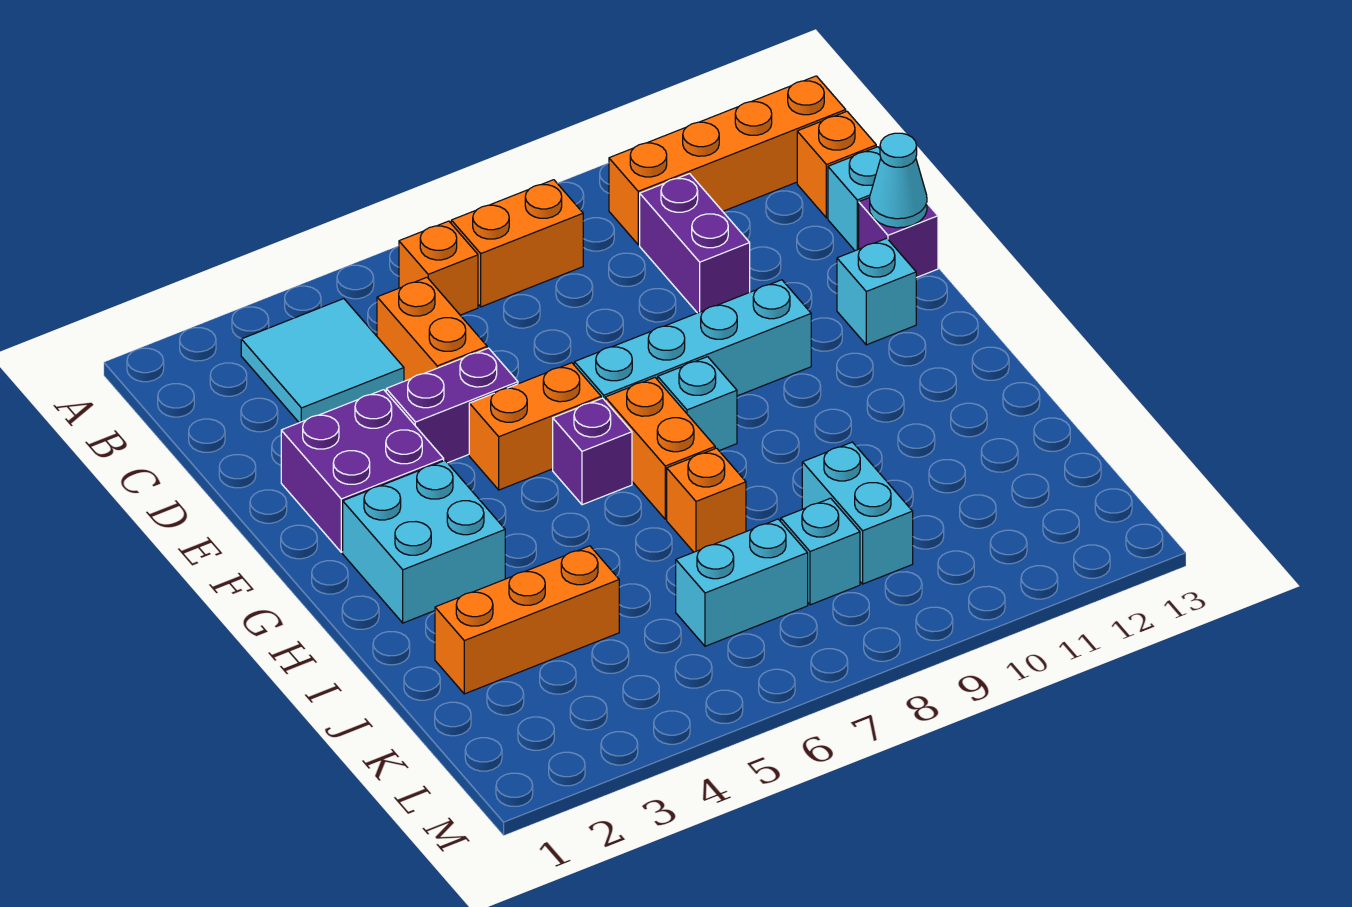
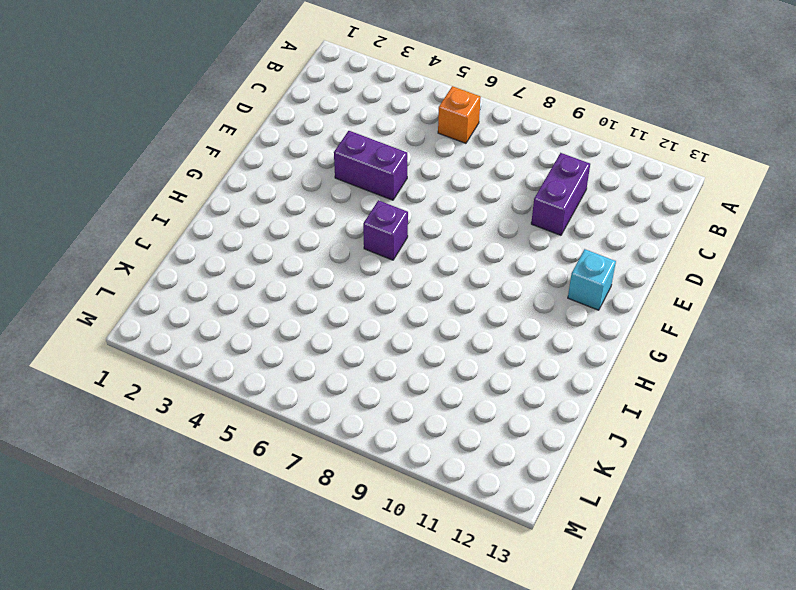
none -> cyan 2x2 tile [241,299,404,423]
none -> orange 1x2 brick [451,180,583,307]
none -> orange 1x4 brick [609,76,846,245]

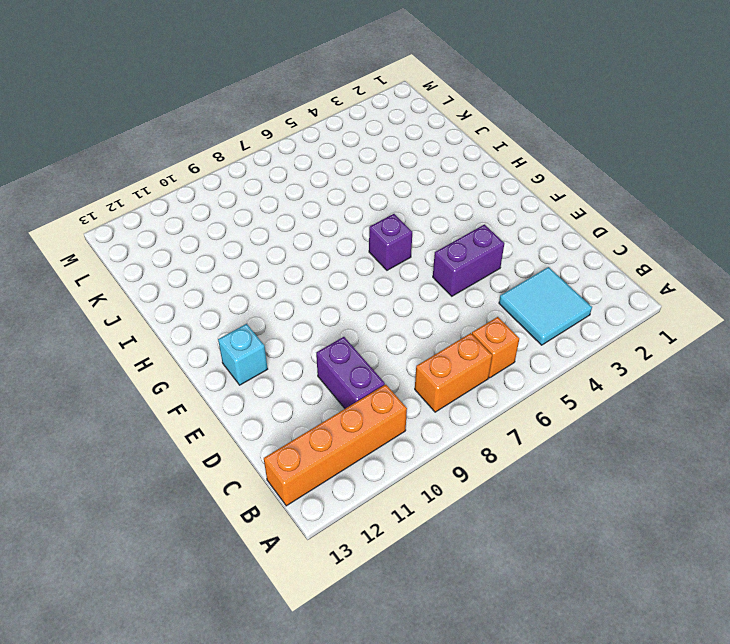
none -> orange 1x2 brick [377,277,487,381]
none -> orange 1x1 brick [797,111,876,218]
none -> cyan 1x1 brick [828,147,881,251]

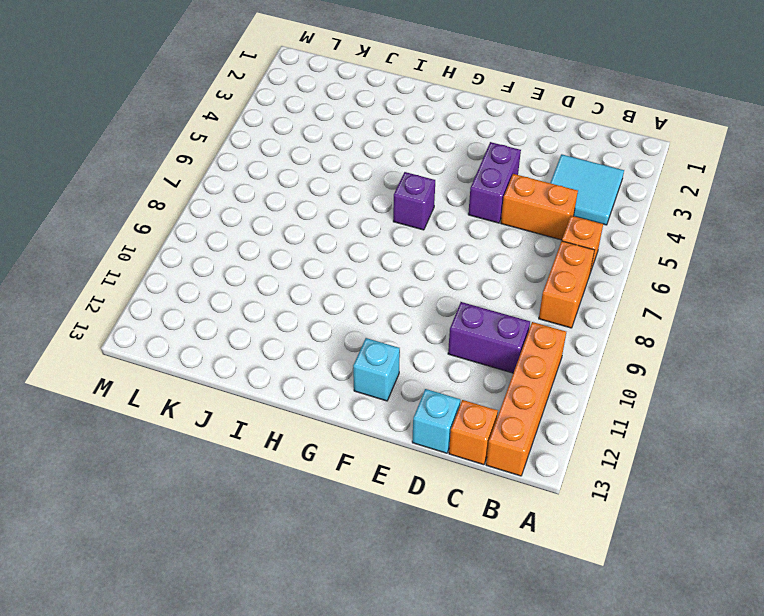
none -> purple 2x2 brick [281,390,444,552]
none -> purple 1x1 brick [859,198,938,278]
none -> orange 1x2 brick [469,363,601,490]

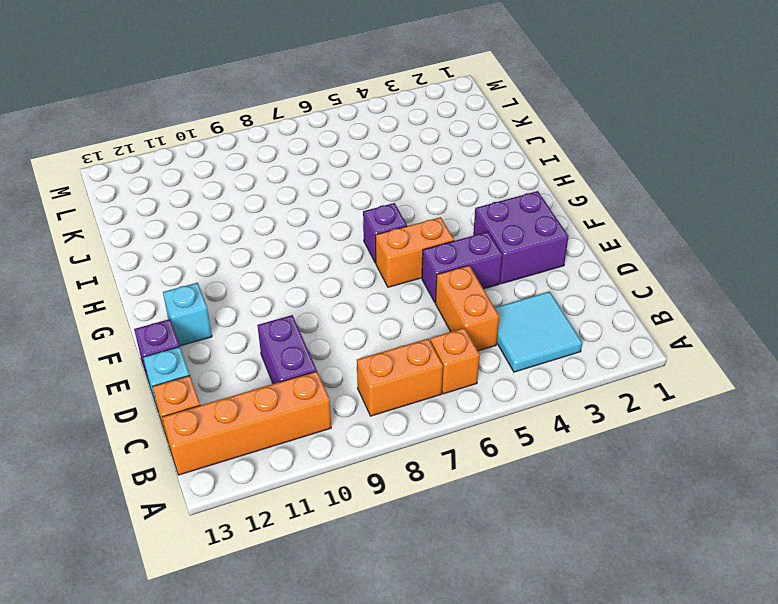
none -> cyan 1x4 brick [574,280,811,400]
none -> cyan 2x2 brick [343,461,505,623]
none -> orange 1x2 brick [605,378,715,519]

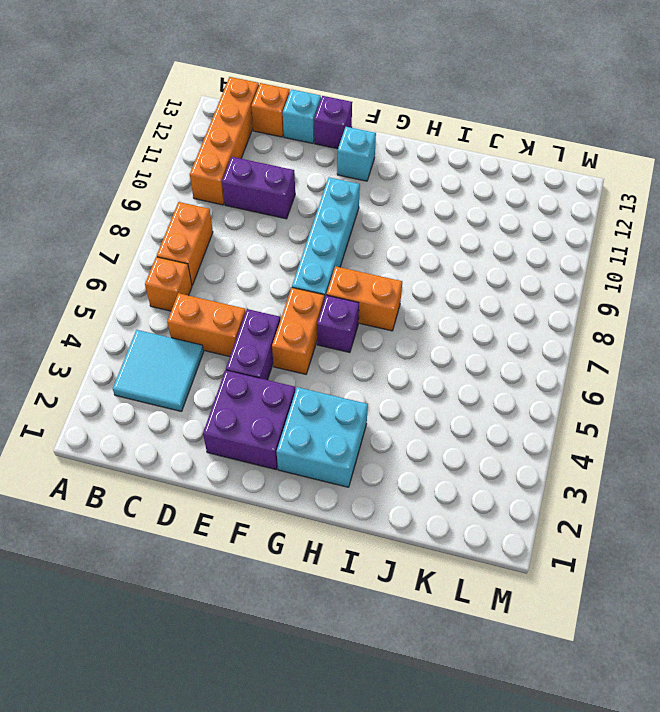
none -> cyan 1x1 brick [658,357,737,451]
none -> orange 1x1 brick [667,448,746,552]
none -> orange 1x3 brick [435,546,619,694]

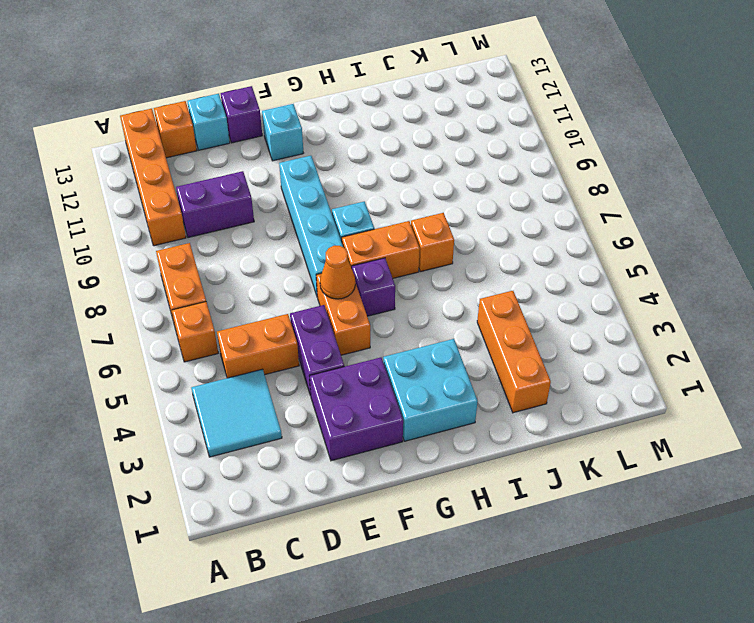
orange 1x1 cone [320,246,355,299] -> none
none -> cyan 1x2 brick [802,442,913,584]
none -> cyan 1x2 brick [676,519,808,646]
none -> cyan 1x1 brick [781,498,860,605]

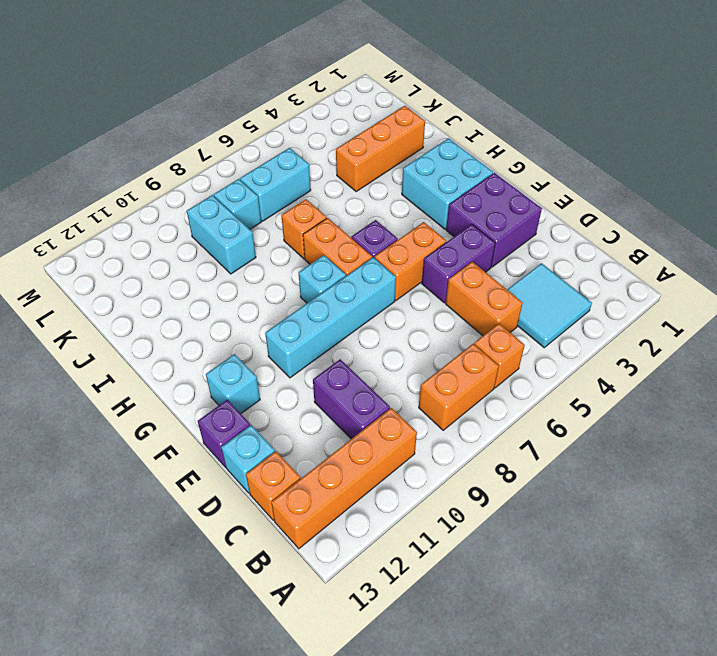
none -> cyan 1x1 cone [870,133,927,228]

